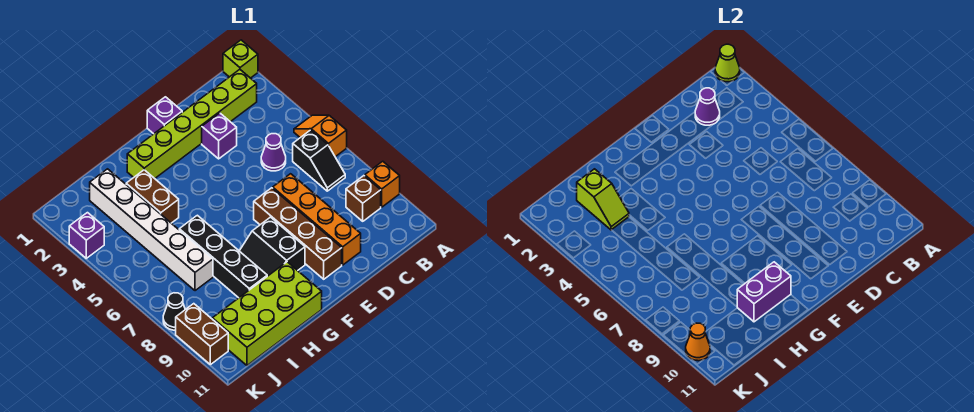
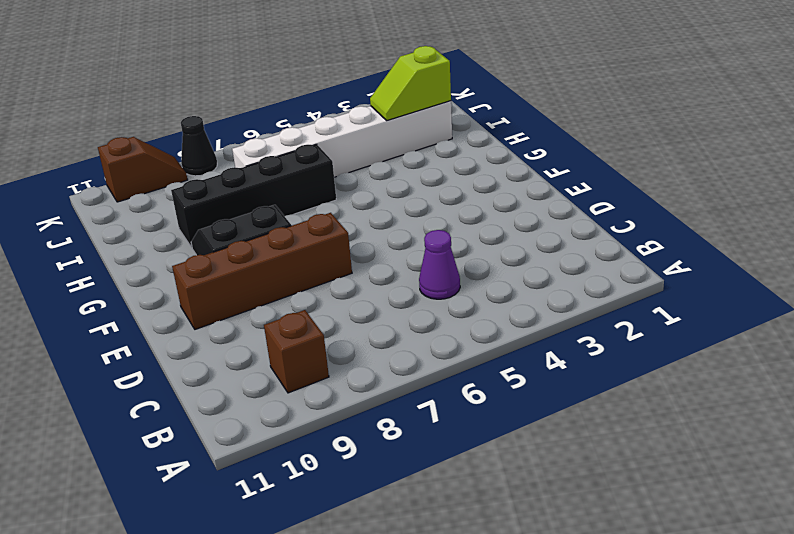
brown 1x2 slope [98,137,187,202] -> brown 1x2 brick [176,304,228,365]
none -> lime 1x1 brick [223,40,258,78]
none -> orange 1x2 slope [294,115,347,157]
none -> orange 1x1 brick [365,161,400,207]

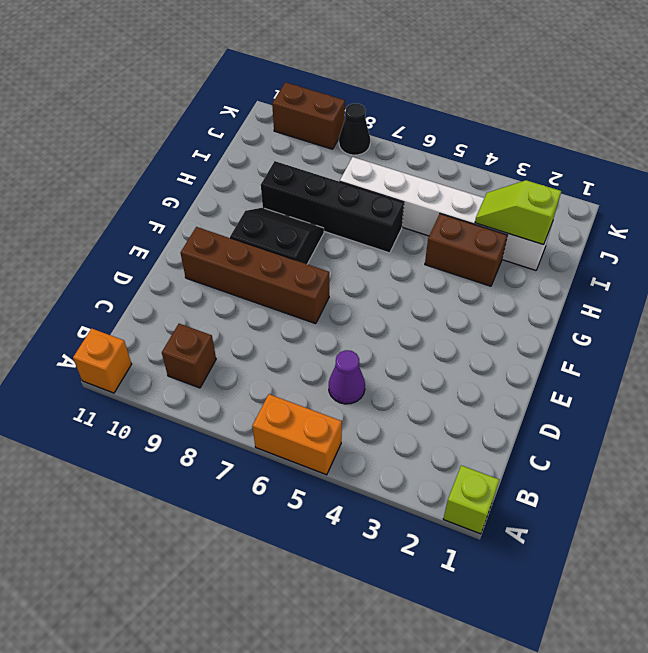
orange 1x2 brick [252,394,342,475] -> orange 1x2 slope [294,115,347,157]
orange 1x1 brick [73,329,131,393] -> orange 1x1 brick moved to [365,161,400,207]
none -> lime 1x6 brick [127,69,257,178]
none -> black 1x2 slope [293,130,345,191]
none -> purple 1x1 brick [202,113,237,159]

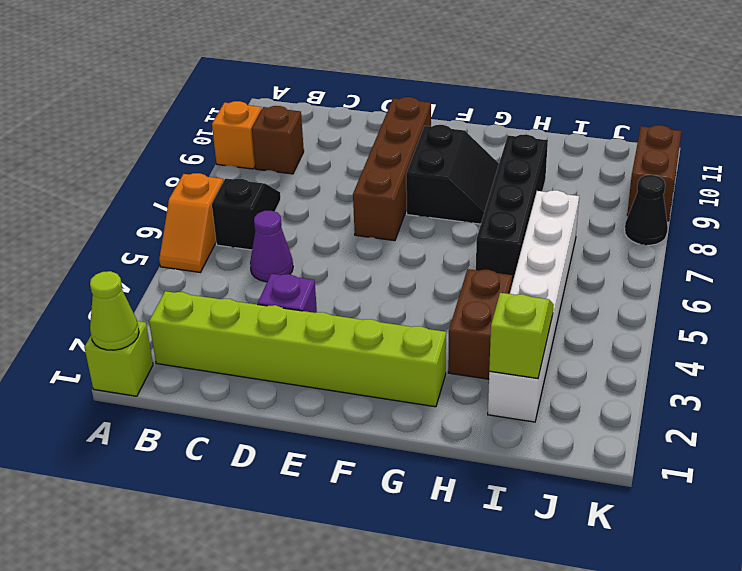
none -> orange 1x4 brick [273,174,361,265]
none -> purple 1x1 brick [147,97,182,134]
none -> lime 2x4 brick [212,262,322,365]

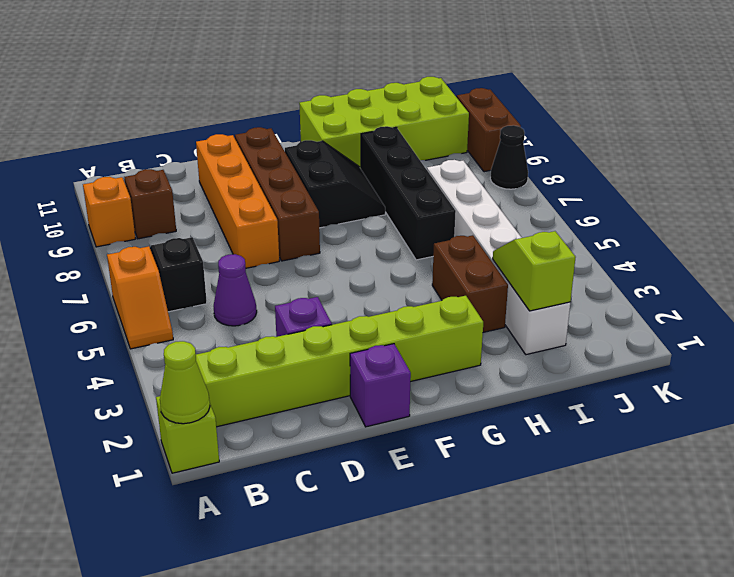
none -> purple 1x1 brick [69,213,104,258]
none -> purple 1x1 cone [695,88,720,125]
none -> purple 1x2 brick [737,262,791,322]

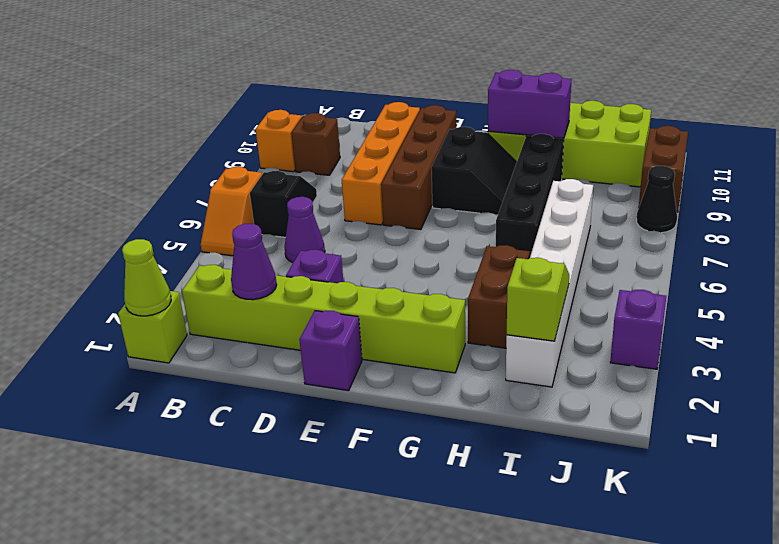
none -> orange 1x1 cone [686,323,710,361]

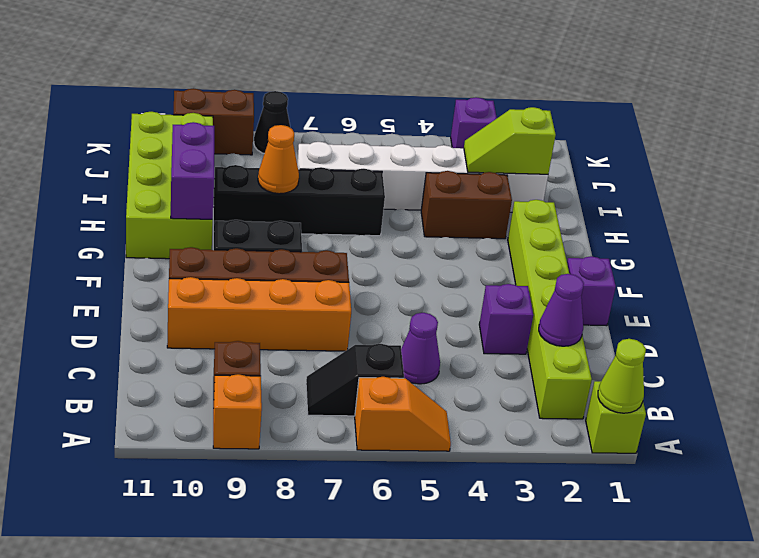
orange 1x1 cone [258,125,299,194] -> orange 1x1 cone moved to [686,323,710,361]

